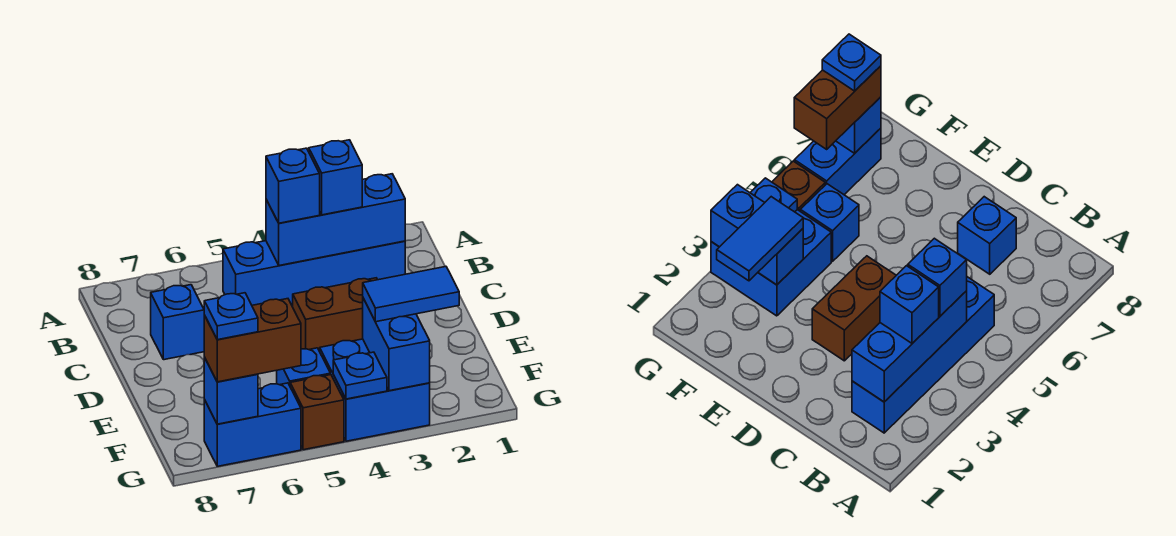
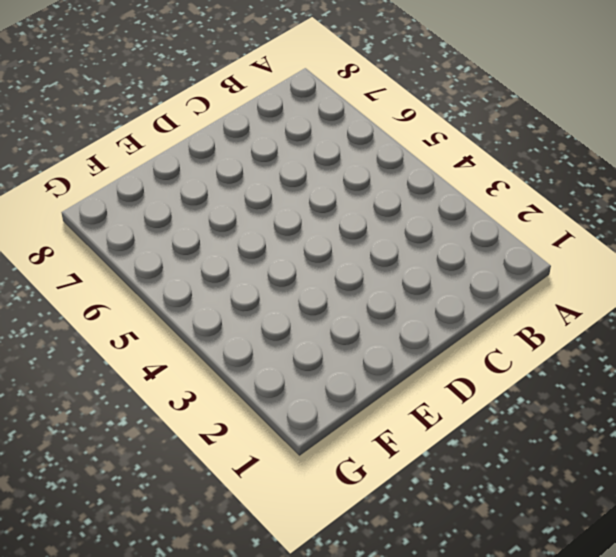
none -> blue 1x4 brick [223,241,405,305]
none -> blue 1x1 brick [151,285,204,360]
none -> brown 1x2 brick [293,278,377,351]

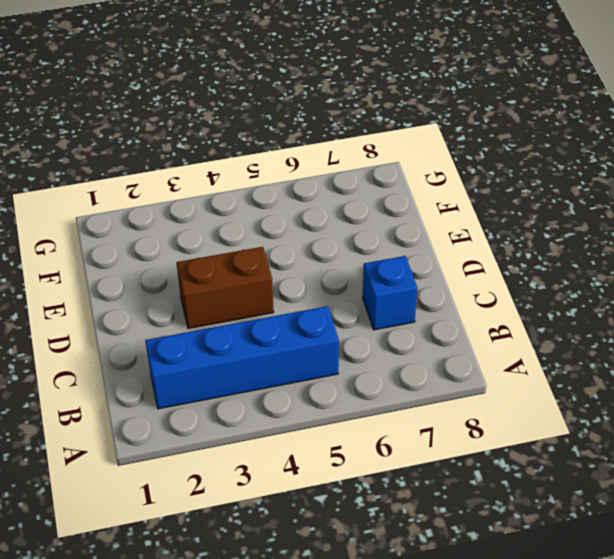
none -> blue 2x2 brick [320,339,430,441]
none -> blue 1x1 brick [277,348,330,385]
none -> brown 1x1 brick [290,375,344,450]

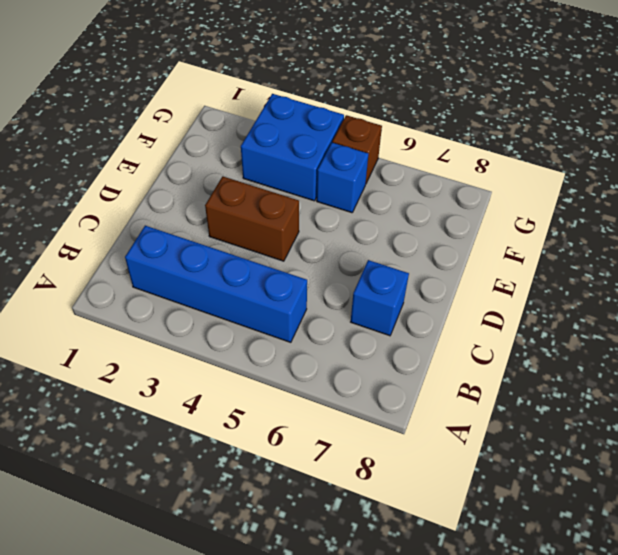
none -> blue 1x2 brick [204,383,301,466]
none -> blue 1x3 brick [266,174,405,265]
none -> blue 1x2 brick [363,298,430,391]

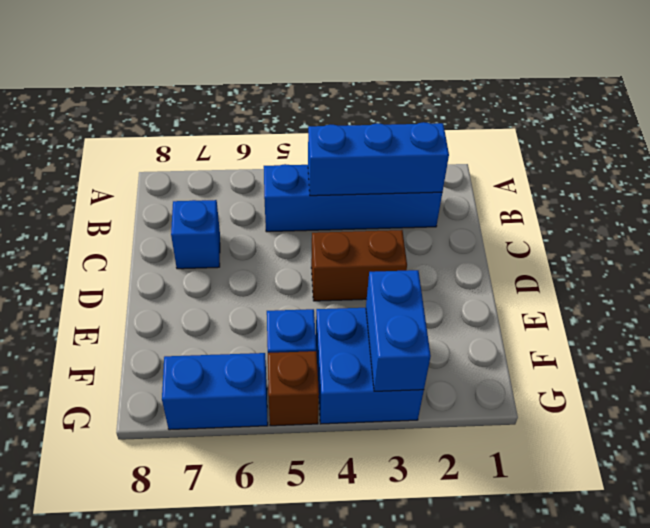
none -> blue 1x1 plate [333,352,387,399]
none -> blue 1x1 brick [204,357,258,424]
none -> blue 1x1 brick [309,140,362,215]

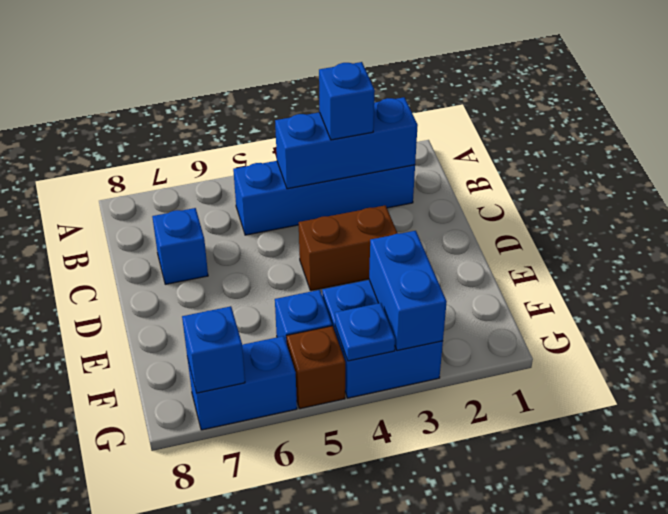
none -> blue 1x1 brick [266,148,320,223]
none -> blue 1x2 tile [363,267,459,322]
none -> brown 1x2 brick [204,299,301,382]

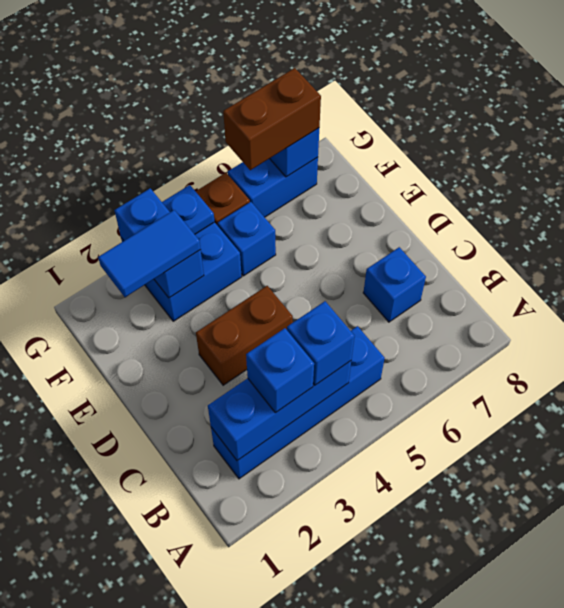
none -> blue 1x1 plate [204,293,258,340]

